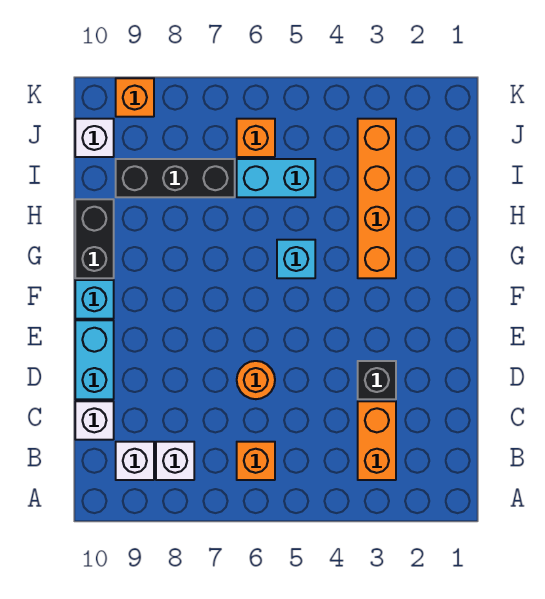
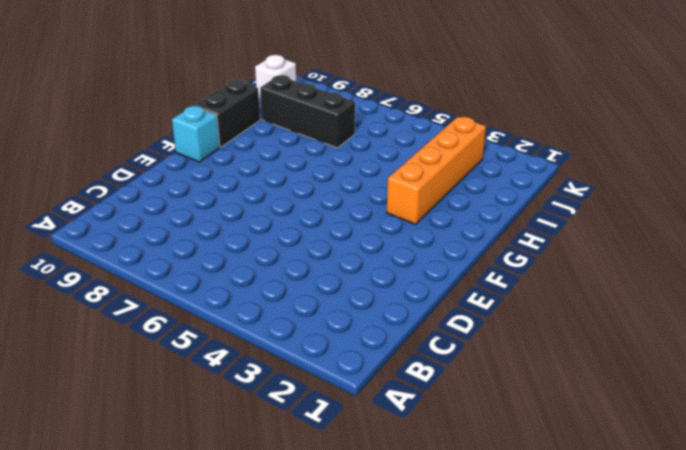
none -> orange 1x2 brick [358,401,396,480]
none -> orange 1x1 brick [237,442,275,480]
none -> white 1x1 brick [156,442,194,480]

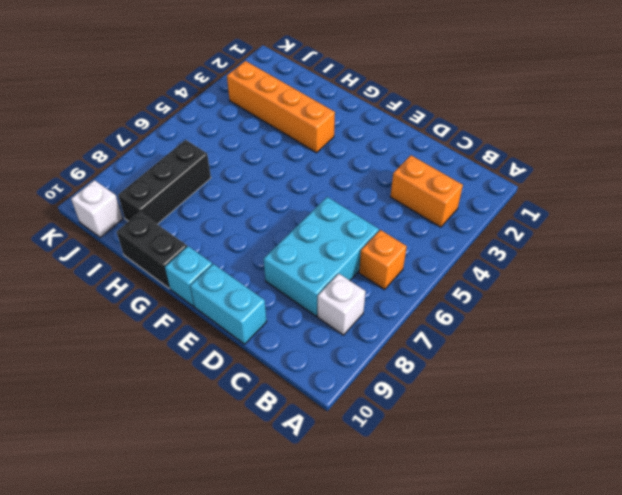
cyan 2x3 brick [264,197,379,316] -> orange 1x1 round brick [237,361,275,399]
none -> white 1x1 brick [116,442,154,480]
none -> white 1x1 brick [75,401,114,440]
none -> black 1x1 brick [358,361,396,399]

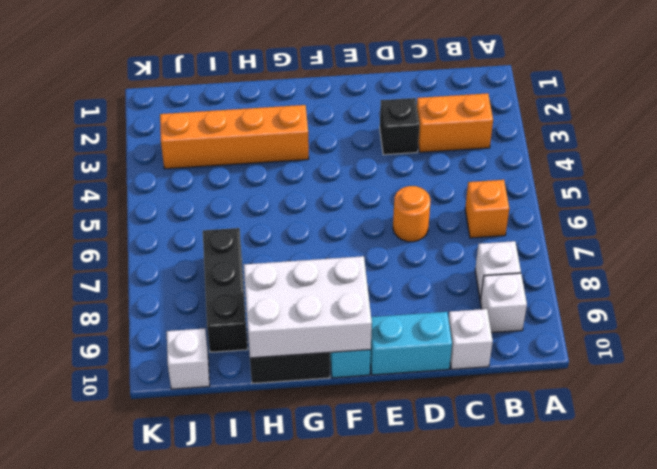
white 2x3 brick [244,256,372,358] -> none
none -> cyan 1x1 brick [277,240,315,278]
none -> cyan 1x2 brick [237,159,315,197]
none -> orange 1x1 brick [237,119,275,157]

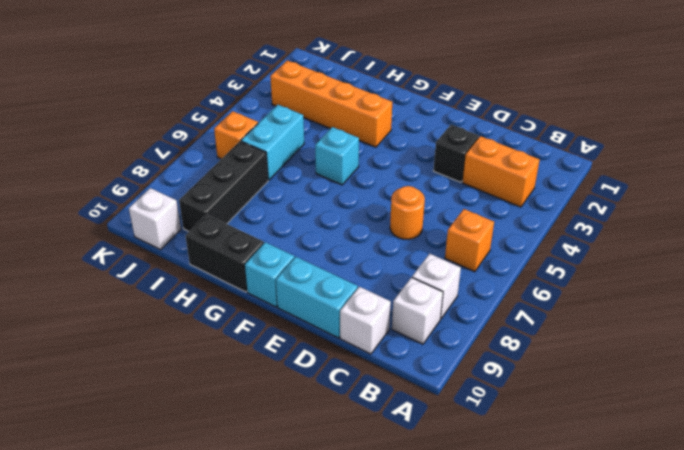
none -> orange 1x1 brick [116,78,154,117]

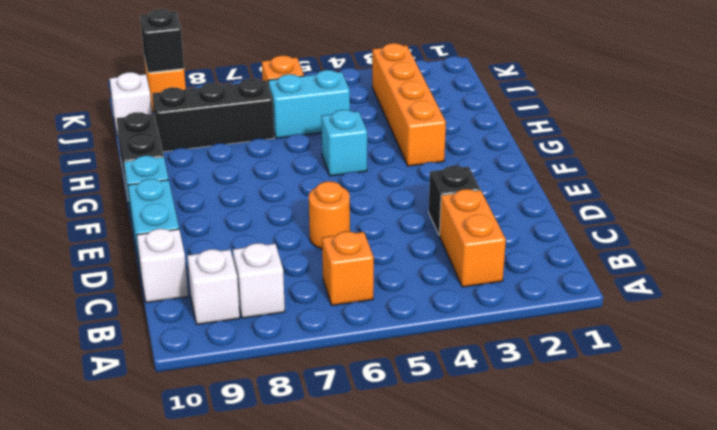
black 1x1 brick [140,9,184,72] -> none

